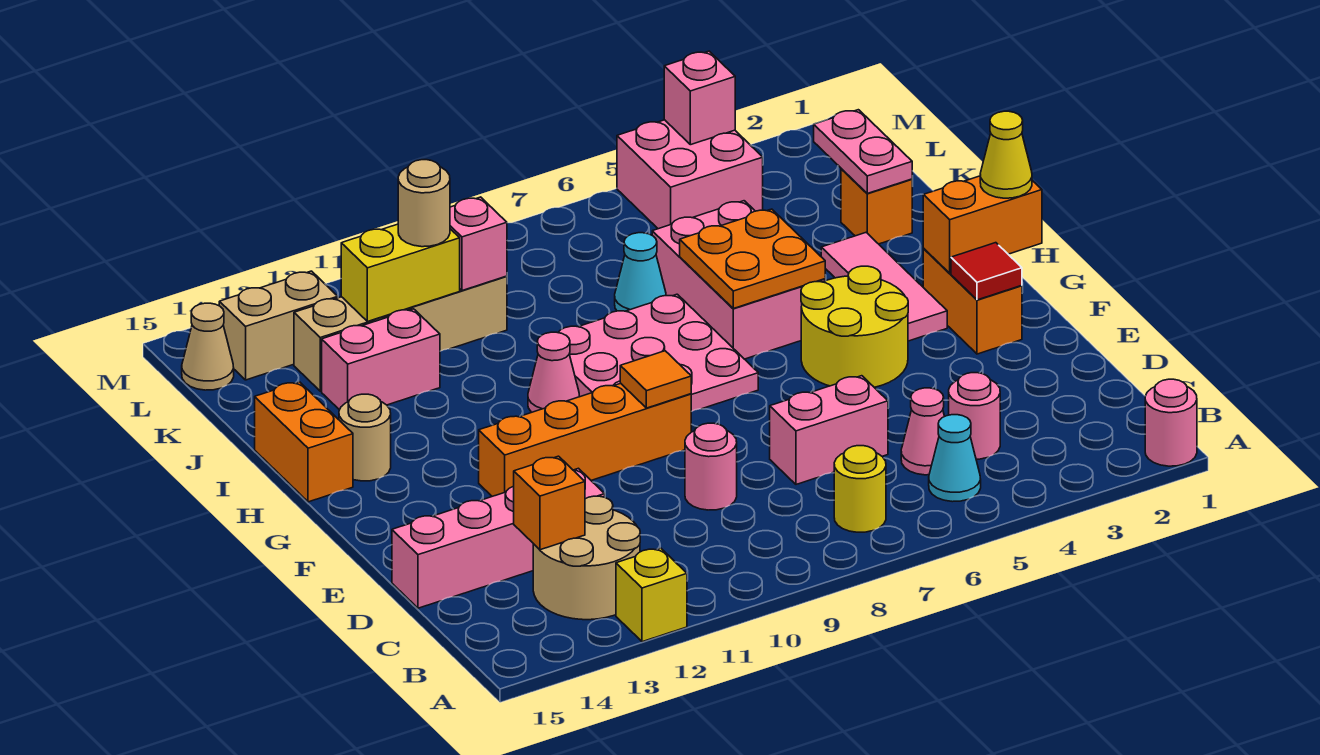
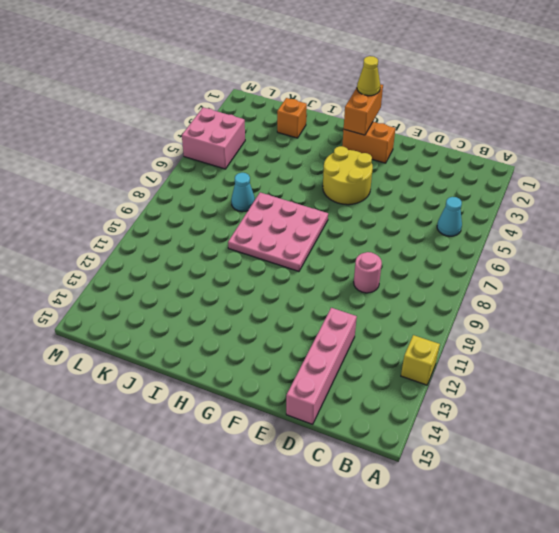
none -> pink 1x1 round brick [1145,379,1197,466]
none -> yellow 1x1 round brick [834,446,886,532]
none -> tan 2x2 round brick [533,496,640,620]
none -> pink 1x1 round brick [949,373,1000,459]

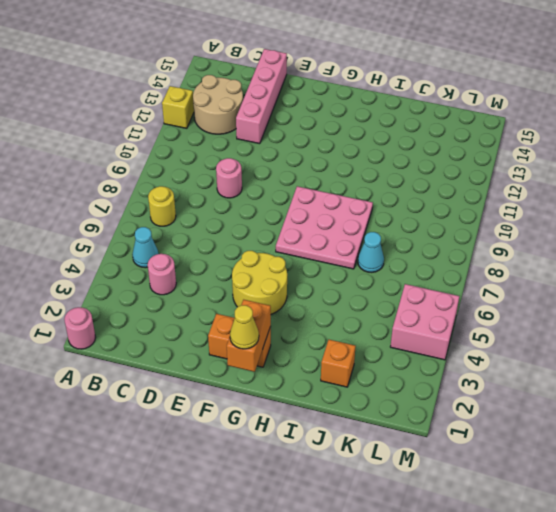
none -> pink 1x1 cone [901,388,945,475]
none -> pink 1x2 brick [770,376,888,484]
none -> orange 1x4 brick [479,383,691,496]
none -> pink 1x3 tile [821,233,947,341]

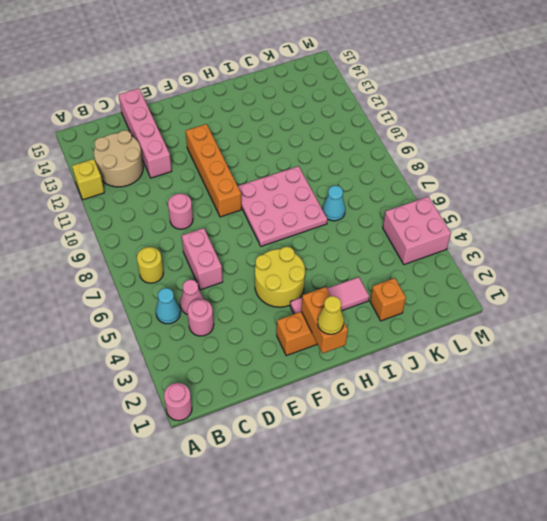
none -> pink 2x3 brick [652,201,825,359]
none -> pink 1x1 cone [528,332,580,412]
none -> tan 1x1 round brick [339,394,391,481]
none -> orange 1x2 brick [255,382,353,502]

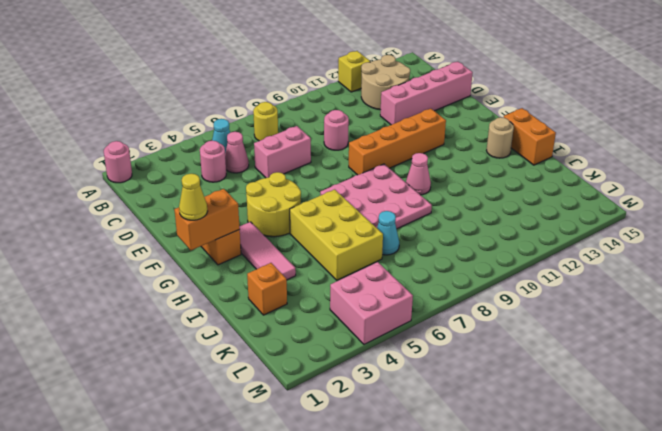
yellow 2x3 brick [290,189,383,280] -> pink 2x3 brick [652,201,825,359]
none -> pink 1x2 brick [322,309,440,410]
none -> tan 1x4 brick [294,276,507,391]
none -> tan 1x2 brick [219,271,338,380]
none -> tan 1x1 cone [182,303,234,390]

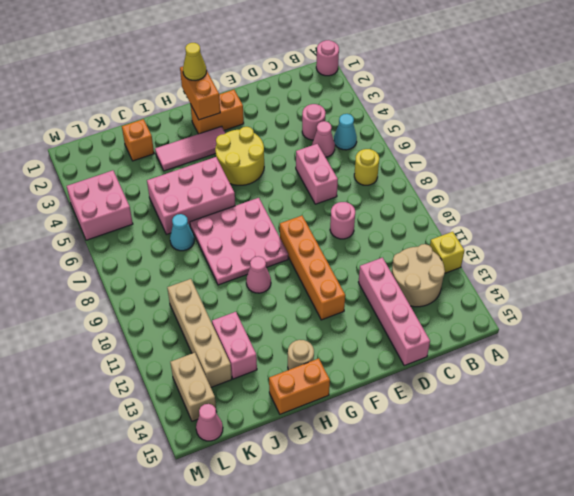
pink 1x1 cone [196,404,223,441] -> tan 1x1 cone [182,303,234,390]
none -> orange 1x1 brick [514,456,585,550]
none -> red 1x1 tile [951,243,1022,300]
none -> orange 1x1 tile [620,351,691,408]
none -> orange 2x2 plate [680,209,825,308]

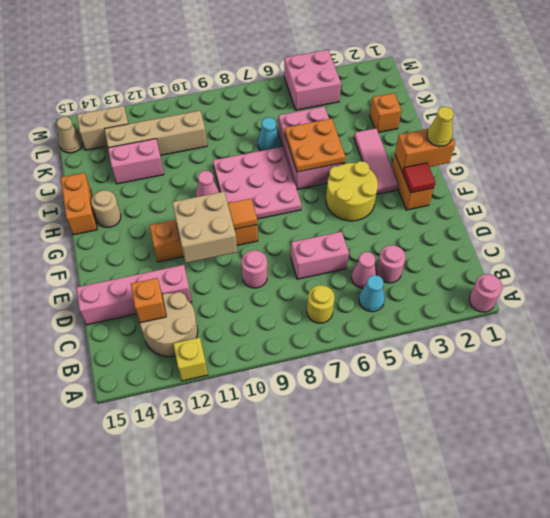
tan 2x2 brick [172,192,237,263] -> none
none -> pink 1x2 plate [814,110,912,193]
none -> pink 1x1 brick [450,197,507,291]
none -> yellow 1x2 brick [341,224,460,322]
none -> pink 1x1 brick [664,51,735,145]

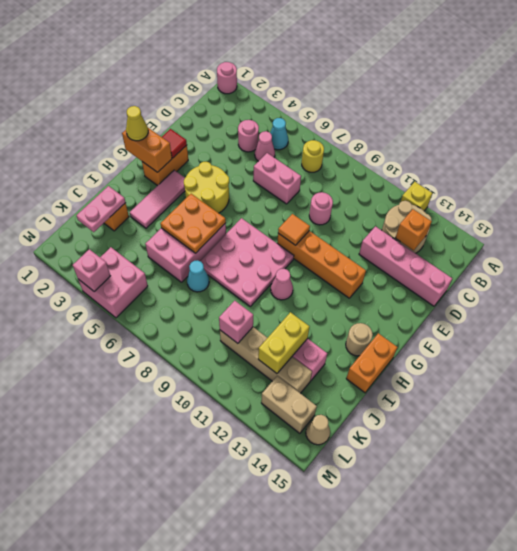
yellow 1x2 brick [258,312,310,373] -> yellow 1x2 brick turned to [341,224,460,322]
none -> tan 1x1 round brick [398,160,450,247]

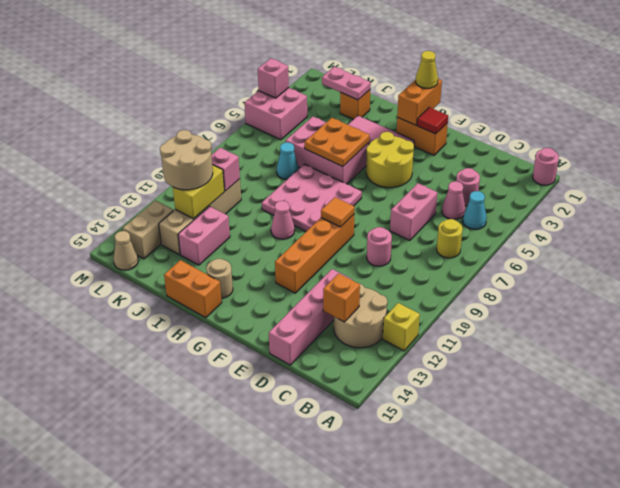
tan 2x2 round brick [160,130,213,190] -> tan 1x1 round brick [398,160,450,247]

